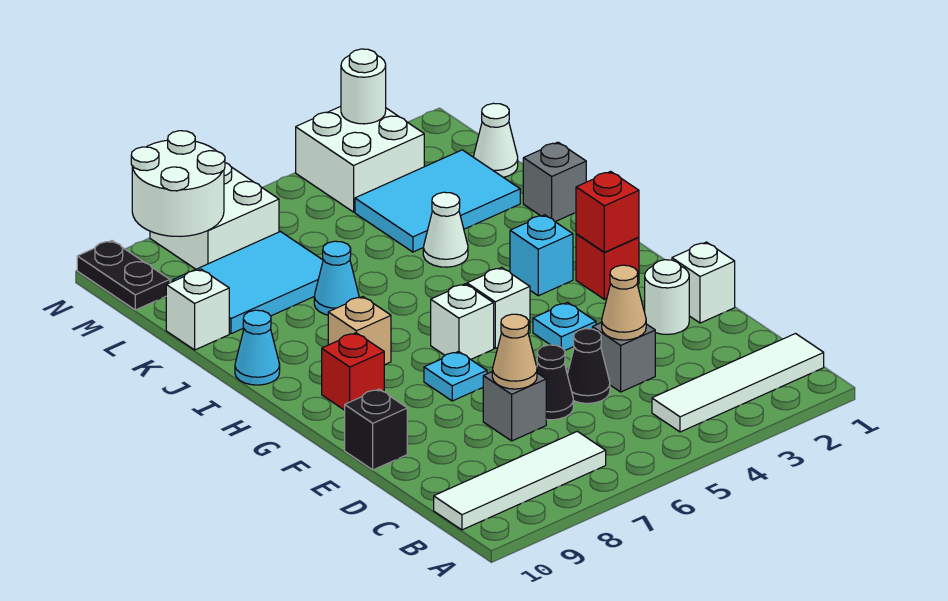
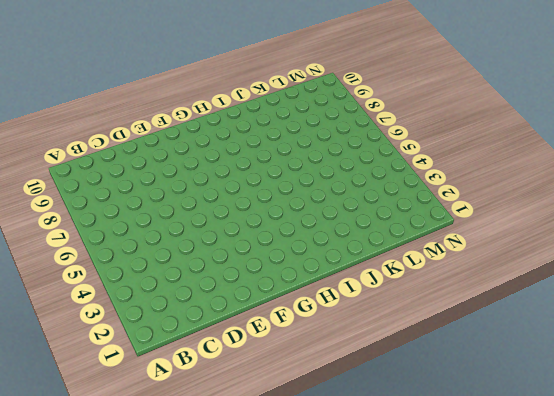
none -> white 1x4 tile [652,334,824,432]
none -> white 1x4 tile [434,431,606,530]
none -> grey 1x1 brick [592,322,655,392]
none -> black 1x1 cone [567,329,610,403]

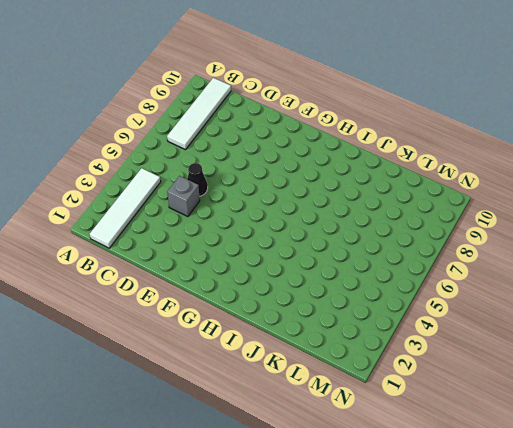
none -> black 1x1 cone [537,345,573,420]
none -> grey 1x1 brick [483,372,546,441]
none -> white 1x1 brick [672,242,735,323]
none -> white 1x1 round brick [645,260,689,334]

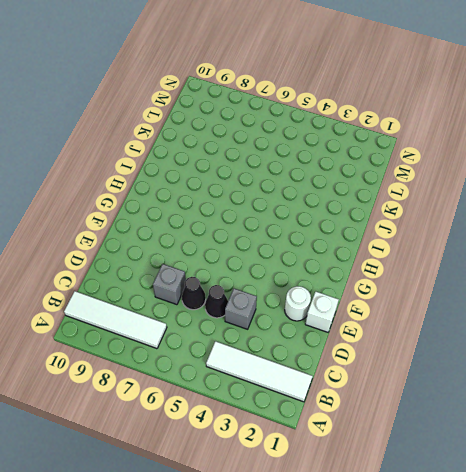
none -> black 1x1 brick [345,389,407,470]
none -> cyan 1x1 plate [533,302,596,351]
none -> cyan 1x1 plate [424,352,487,401]
none -> red 1x1 brick [576,234,639,299]

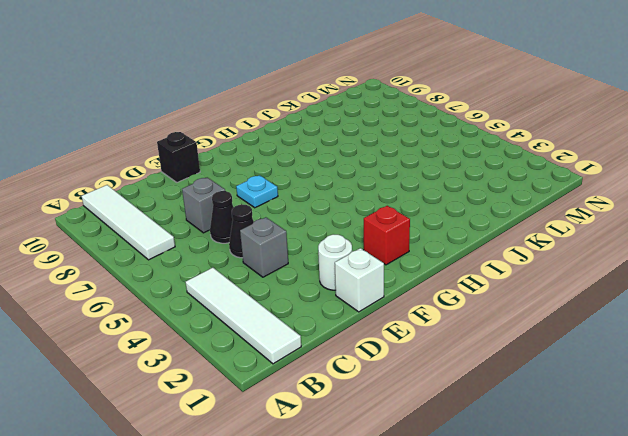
none -> cyan 1x1 plate [533,302,596,351]
none -> white 1x1 brick [467,267,530,348]
none -> white 1x1 brick [431,284,494,359]
none -> red 1x1 brick [322,333,384,410]

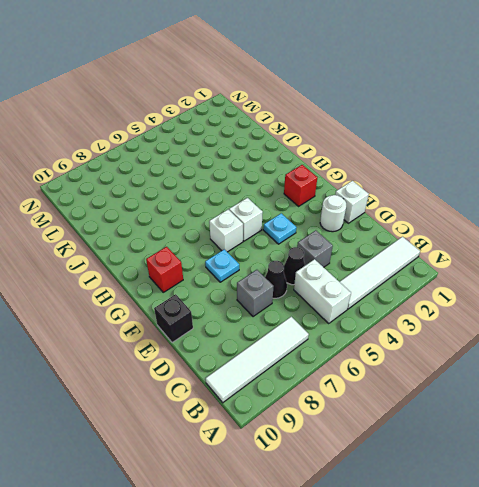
white 1x2 brick [294,259,351,323] -> none
none -> cyan 1x1 brick [510,215,573,296]
none -> tan 1x1 brick [328,296,391,365]
none -> cyan 1x1 cone [235,310,280,385]
none -> grey 1x1 brick [523,142,586,222]

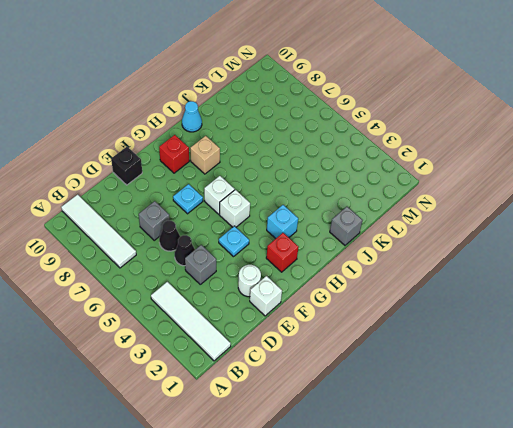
none -> white 1x1 cone [423,192,468,267]
none -> cyan 1x1 cone [314,241,359,315]
none -> cyan 2x3 tile [355,150,520,252]
none -> cyan 2x3 tile [173,232,323,334]

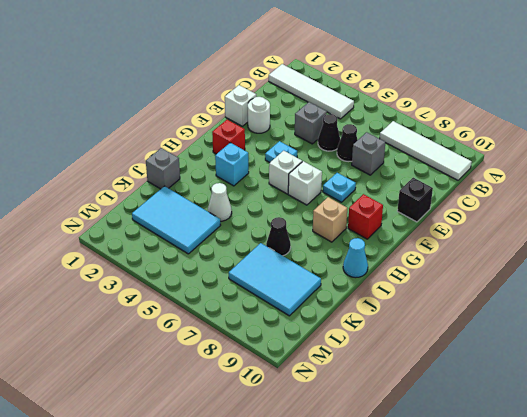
black 1x1 cone [266,217,291,256] -> cyan 1x1 cone [314,241,359,315]
none -> white 1x1 brick [166,269,229,350]
none -> white 1x1 cone [474,103,518,177]
none -> white 2x2 brick [296,106,424,212]
none -> white 2x2 brick [150,163,279,269]

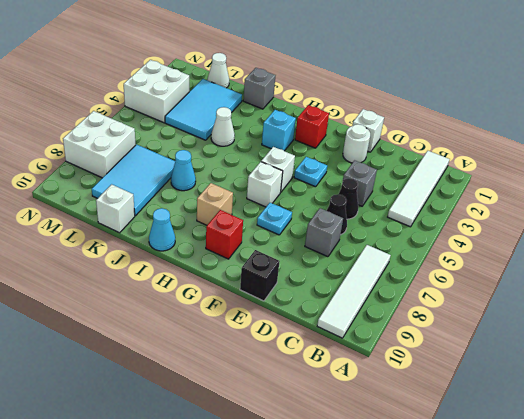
none -> black 1x2 plate [77,241,170,310]
none -> tan 1x1 cone [602,265,646,340]
none -> tan 1x1 cone [492,314,537,389]
none -> red 1x1 brick [576,171,639,252]

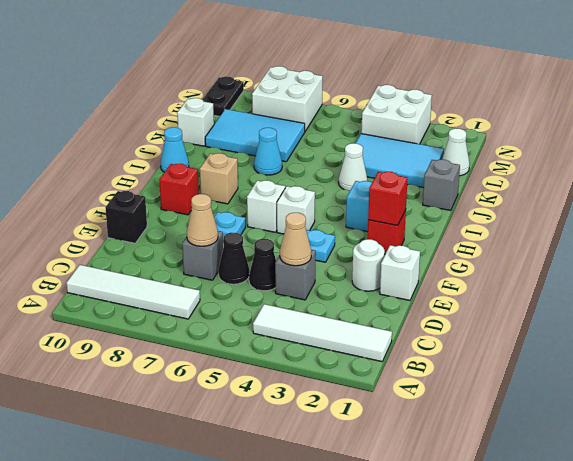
none -> white 2x2 round brick [131,131,225,237]
none -> white 1x1 round brick [341,49,386,124]

